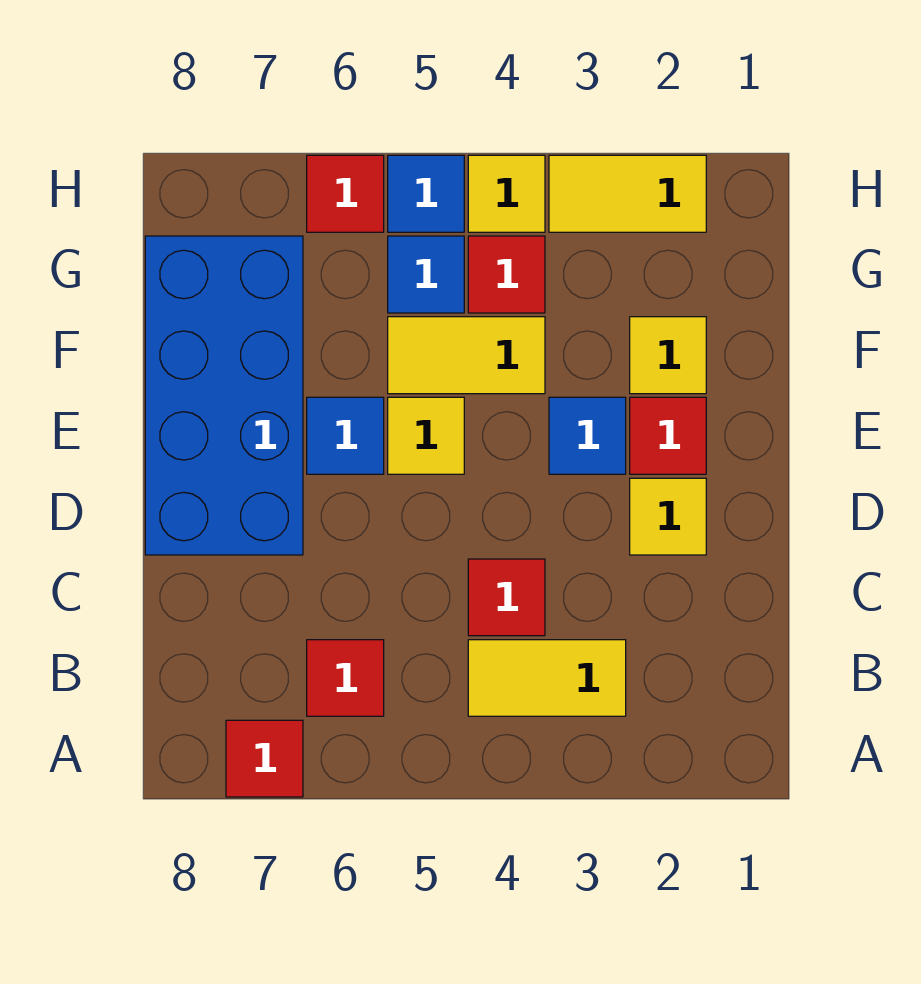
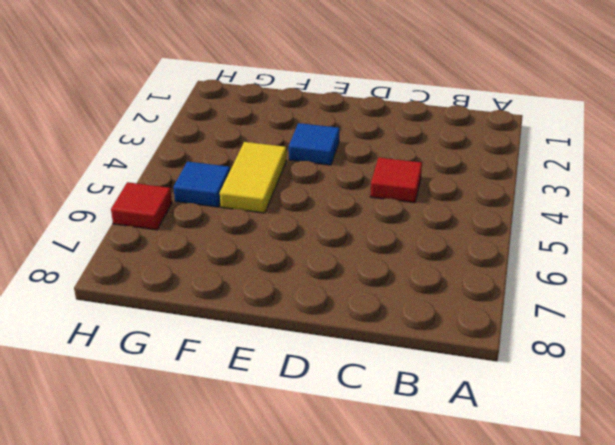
none -> red 1x1 tile [226,720,303,797]
none -> yellow 1x2 tile [468,640,626,716]
none -> red 1x1 tile [307,640,384,716]

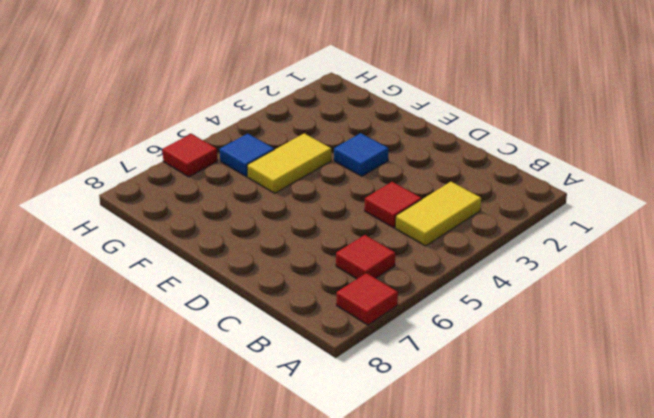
none -> yellow 1x1 tile [630,478,706,555]
none -> blue 2x4 brick [145,236,303,555]
none -> red 1x1 tile [630,397,706,474]

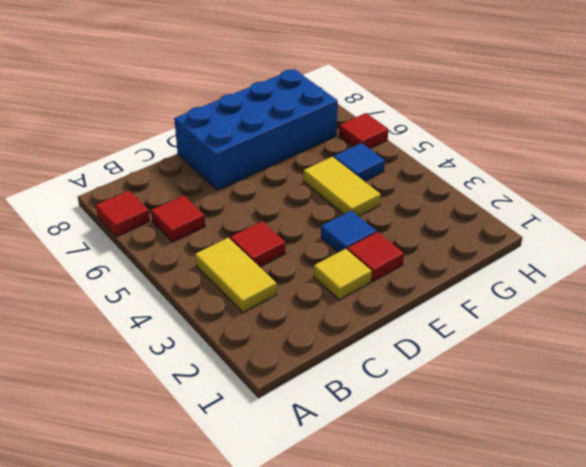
none -> yellow 1x1 tile [388,397,464,474]
none -> blue 1x1 tile [307,397,384,474]
none -> yellow 1x1 tile [630,317,706,394]

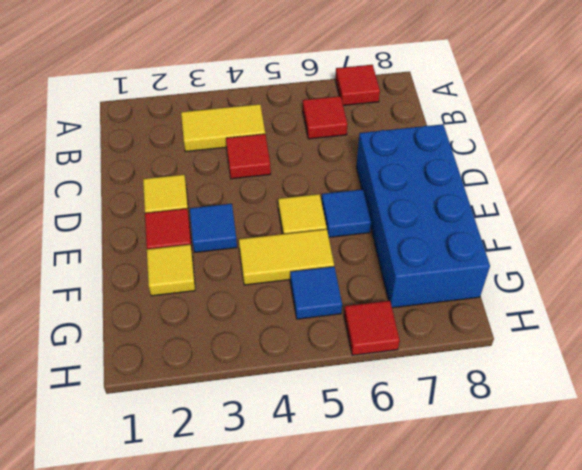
none -> red 1x1 tile [468,236,545,313]
none -> yellow 1x2 tile [549,155,706,232]
none -> yellow 1x1 tile [468,155,545,232]

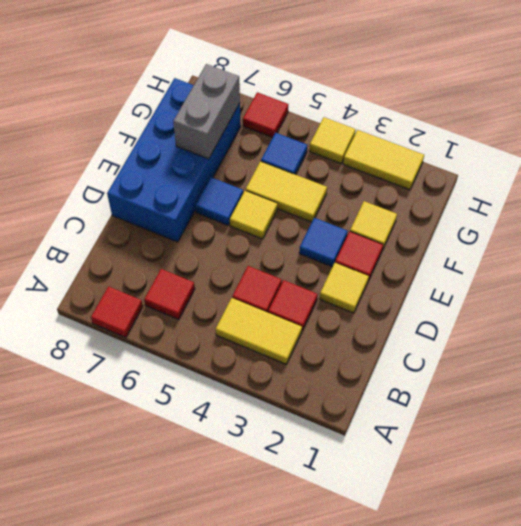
red 1x1 tile [268,280,318,331] -> red 1x1 tile moved to [468,236,545,313]
grey 1x2 brick [173,64,240,159] -> none
none -> blue 1x1 tile [388,155,464,232]

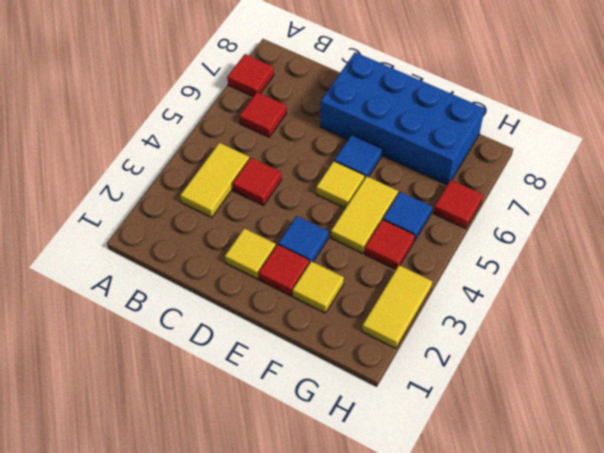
none -> yellow 1x1 tile [468,155,545,232]
none -> blue 1x1 tile [388,155,464,232]

